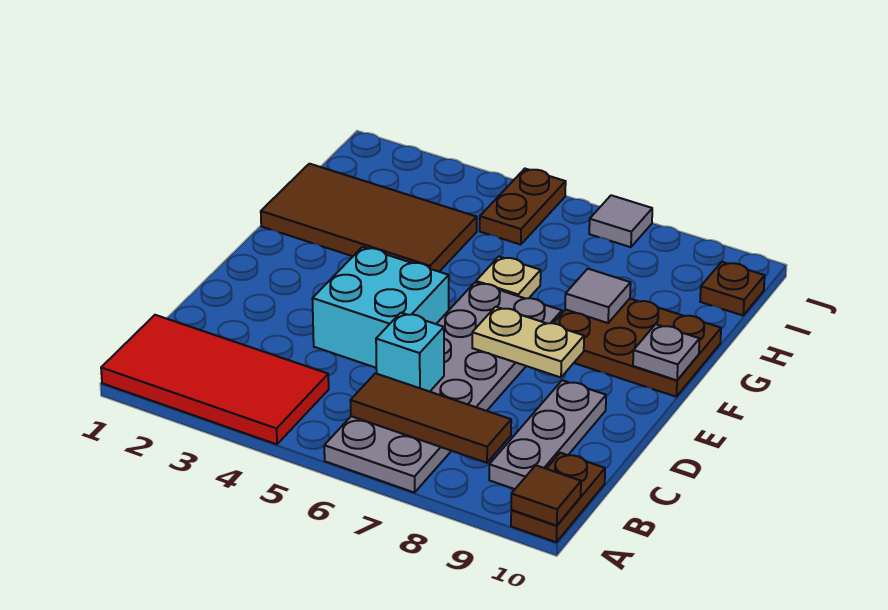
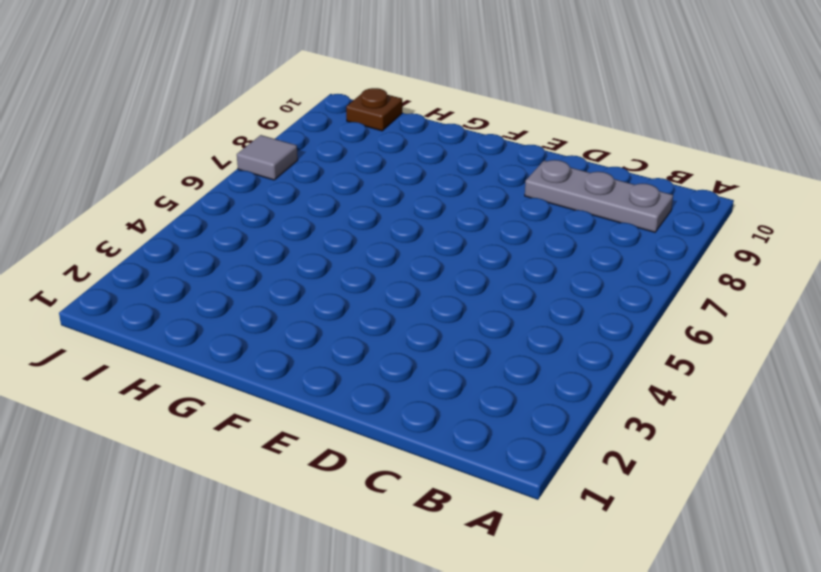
none -> red 2x4 tile [101,315,329,444]
none -> grey 2x6 plate [324,282,562,493]
none -> brown 1x2 plate [511,453,605,542]

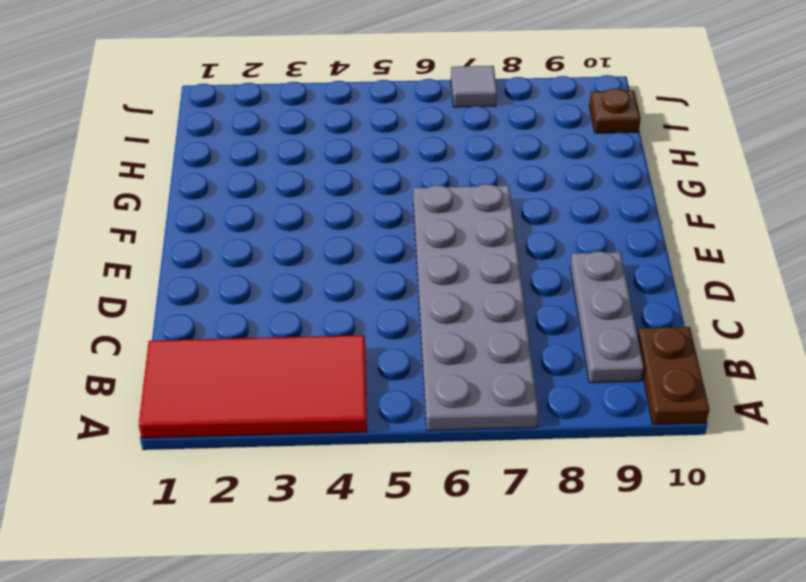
none -> cyan 2x2 brick [312,247,449,368]
none -> brown 2x3 plate [554,299,721,397]
none -> brown 2x4 tile [261,164,477,272]

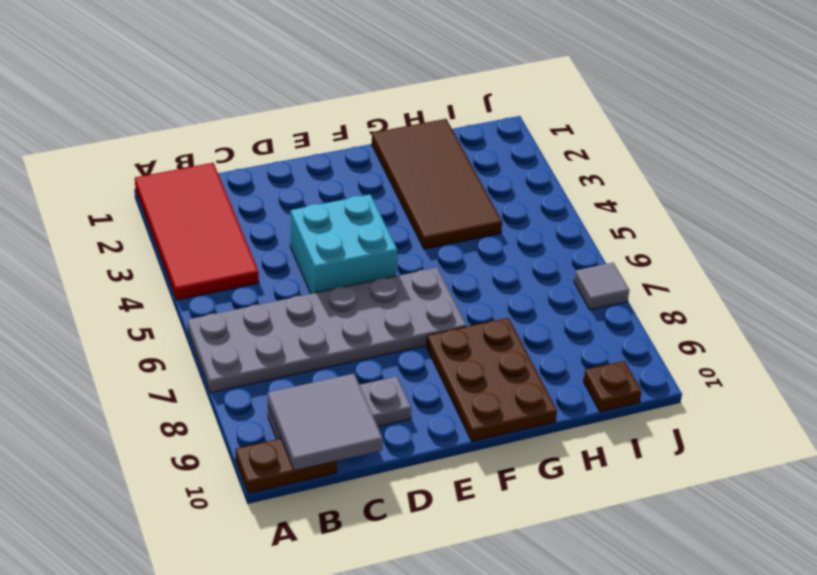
grey 2x2 tile [268,374,383,471] -> none
none -> tan 1x1 plate [476,257,541,299]
none -> brown 1x2 plate [480,169,566,245]
none -> brown 1x1 tile [511,465,581,526]

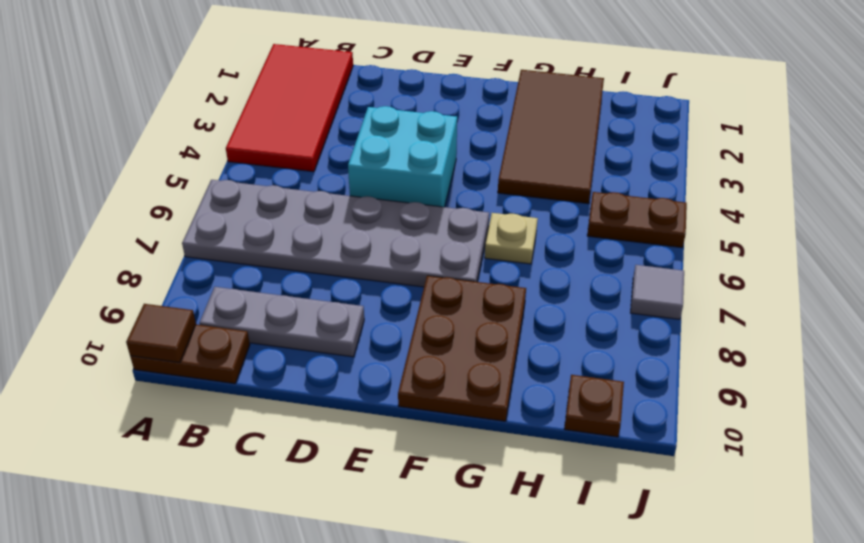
none -> brown 1x3 tile [350,373,511,463]
none -> cyan 1x1 brick [376,313,444,392]
none -> tan 1x2 plate [472,307,584,377]

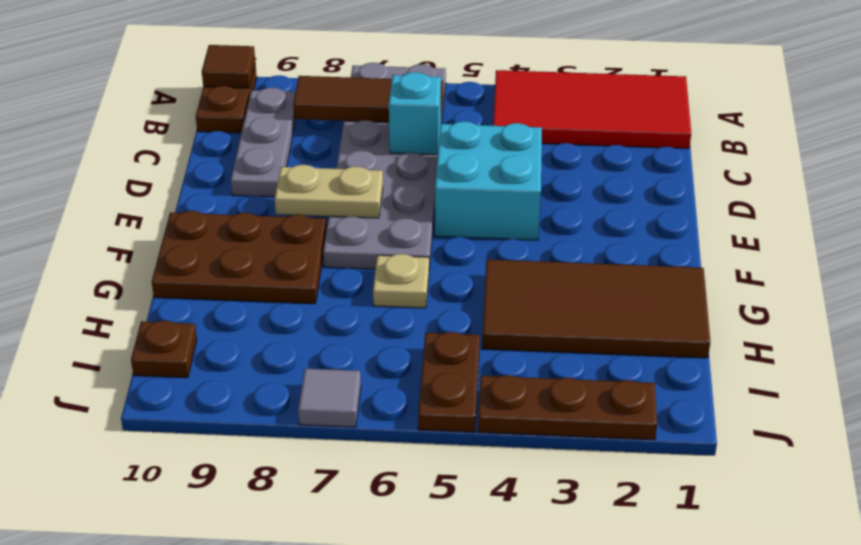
brown 1x3 plate [478,375,657,440] -> none
none -> grey 1x1 plate [633,324,700,380]
none -> grey 1x1 tile [565,269,631,323]

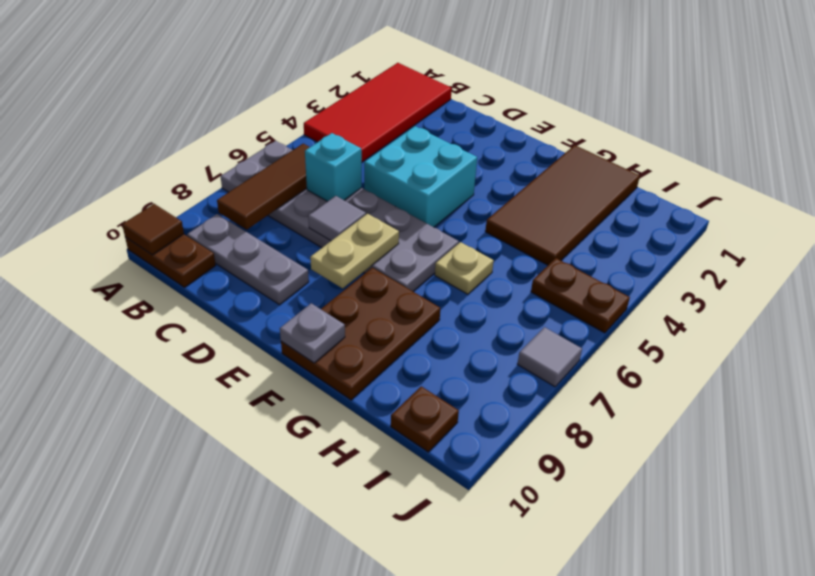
grey 1x1 tile [308,196,366,241] -> grey 1x1 tile moved to [565,269,631,323]

